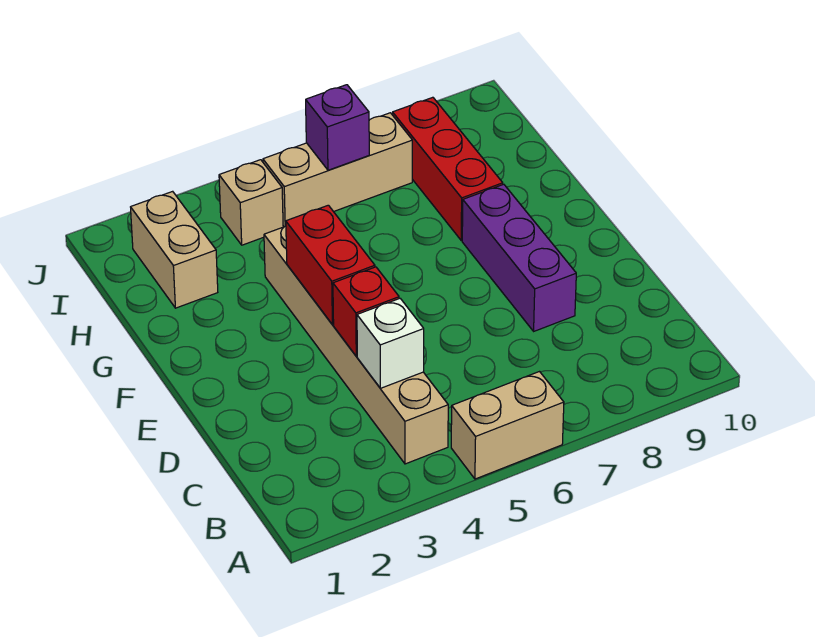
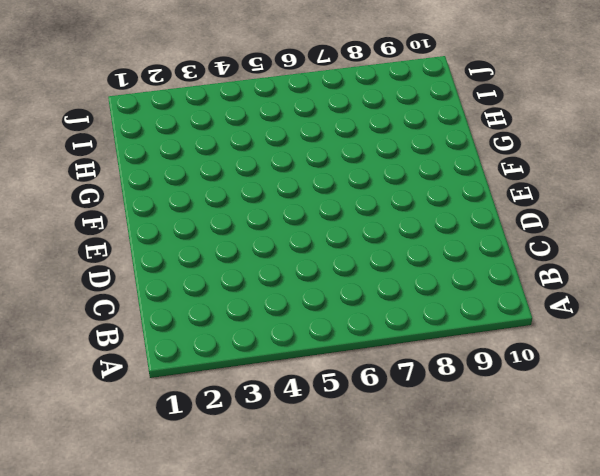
none -> tan 1x2 brick [451,372,564,479]
none -> tan 1x6 brick [264,226,448,464]

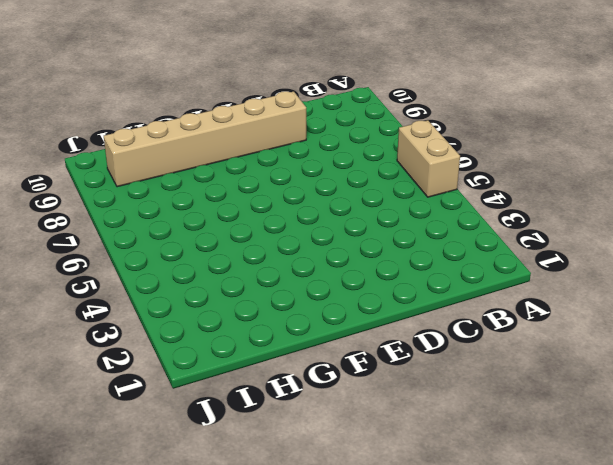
tan 1x6 brick [104,91,306,187] -> tan 1x6 brick moved to [264,226,448,464]
none -> purple 1x3 brick [462,184,576,331]
none -> red 1x3 brick [393,97,503,240]

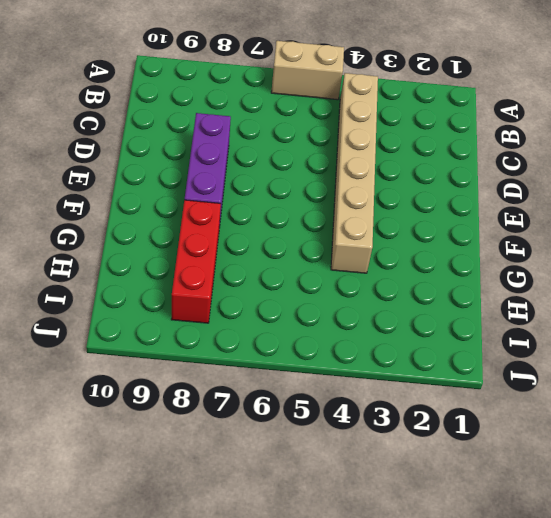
none -> tan 1x2 brick [131,191,218,308]
none -> tan 1x1 brick [219,160,283,245]

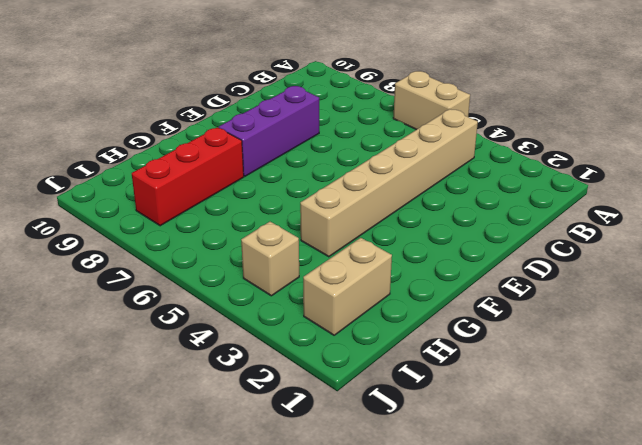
none -> tan 1x3 brick [263,113,412,227]
none -> white 1x1 brick [357,299,424,388]

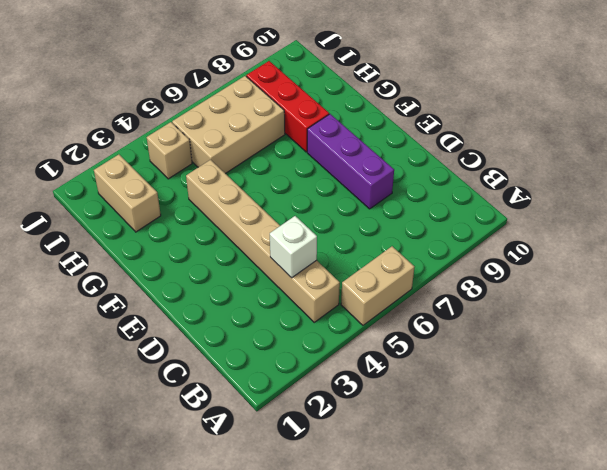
tan 2x3 brick [172,76,285,174] -> tan 1x3 brick [263,113,412,227]
none -> red 1x1 brick [333,267,399,356]
none -> red 1x2 brick [286,205,375,325]

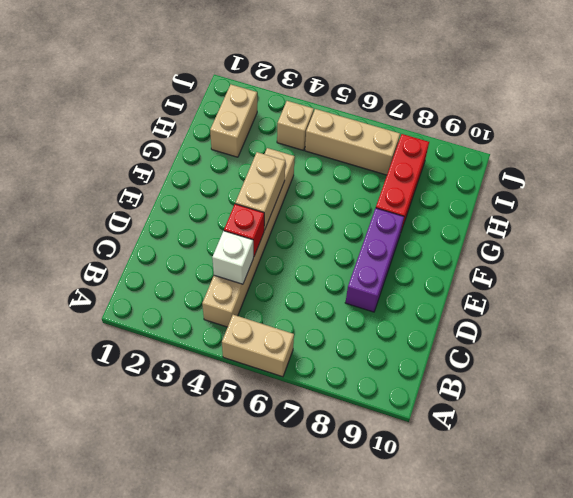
tan 1x2 brick [235,152,285,230] -> red 1x2 brick [286,205,375,325]
none -> purple 1x1 brick [306,85,369,170]

